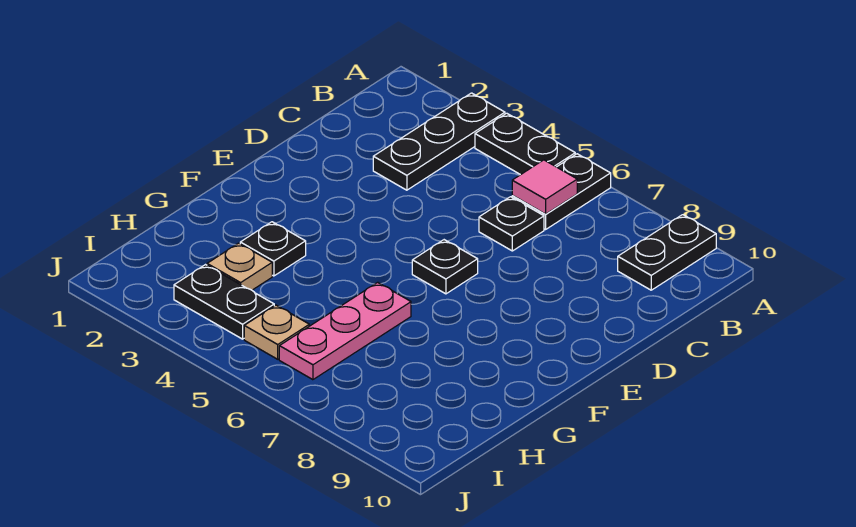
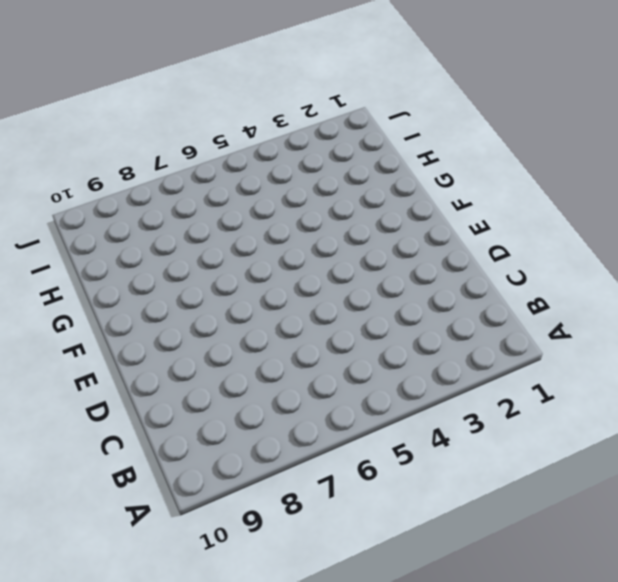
none -> black 1x3 plate [373,93,505,190]
none -> black 1x2 plate [475,113,575,175]
none -> black 1x2 plate [512,154,611,229]

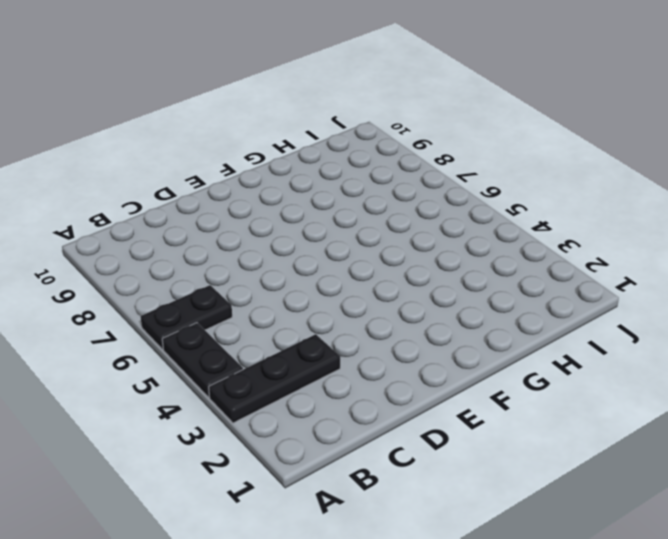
none -> black 1x2 plate [618,215,716,290]
none -> black 1x1 plate [479,197,544,251]
none -> black 1x1 plate [412,240,478,294]

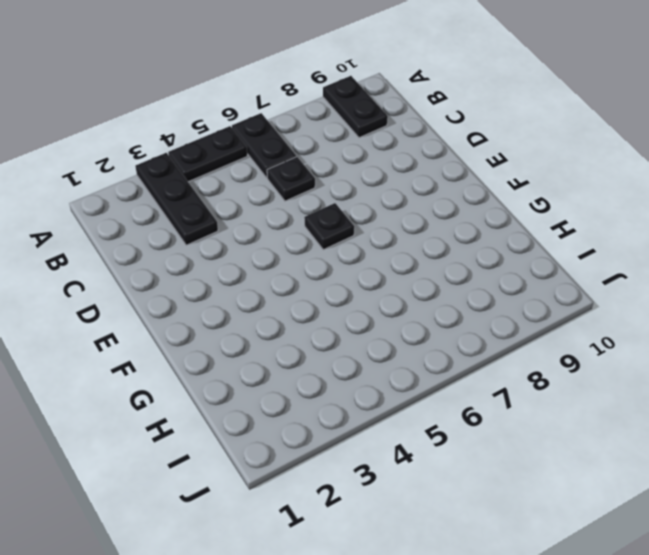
none -> black 1x1 plate [240,222,306,276]
none -> pink 1x3 plate [279,282,411,380]
none -> tan 1x1 plate [207,243,272,290]

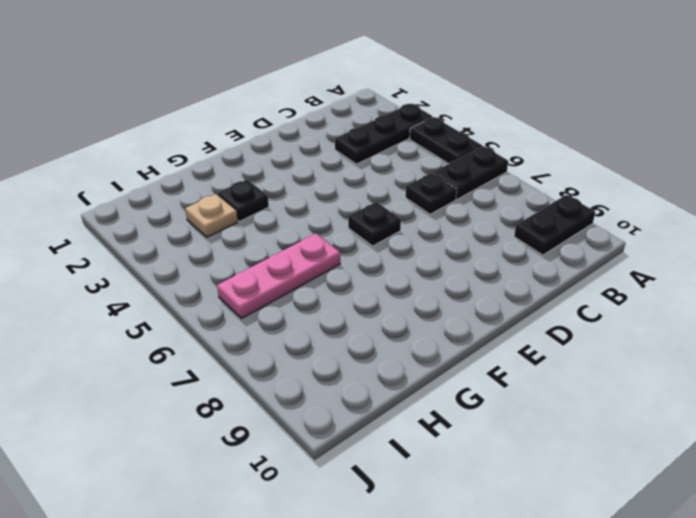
none -> black 1x2 plate [174,265,274,339]
none -> tan 1x1 plate [244,305,309,359]
none -> pink 1x1 tile [512,160,577,214]

